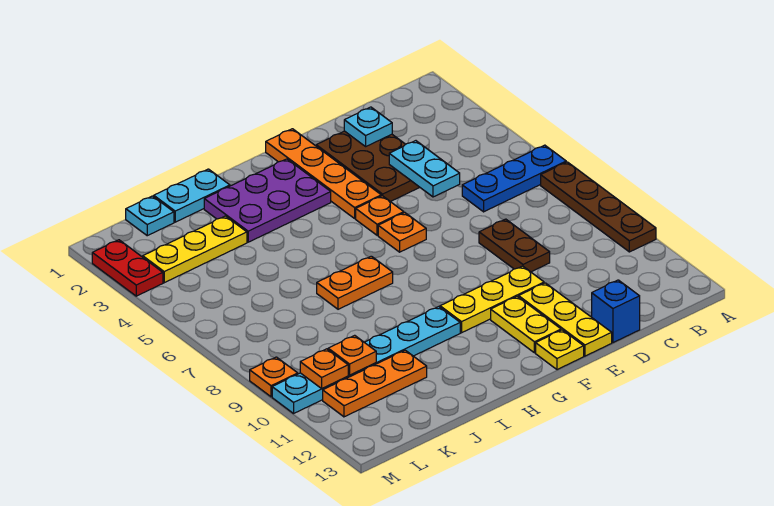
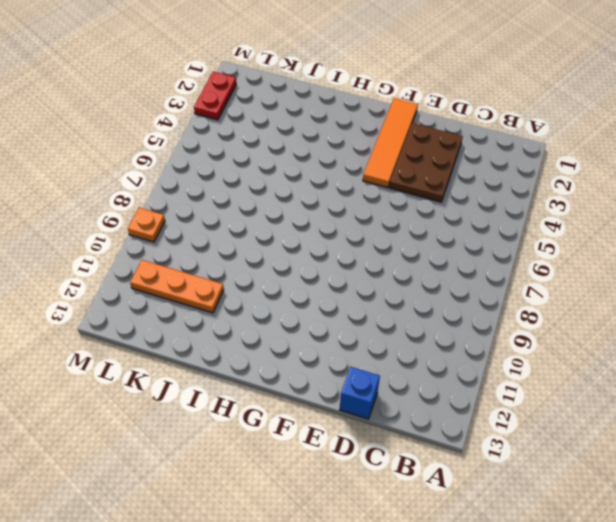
orange 1x4 tile [363,98,418,188] -> orange 1x4 plate [266,129,381,218]
none -> blue 1x3 plate [462,145,566,212]
none -> brown 1x4 plate [541,162,656,252]
none -> brown 1x2 plate [479,219,550,272]

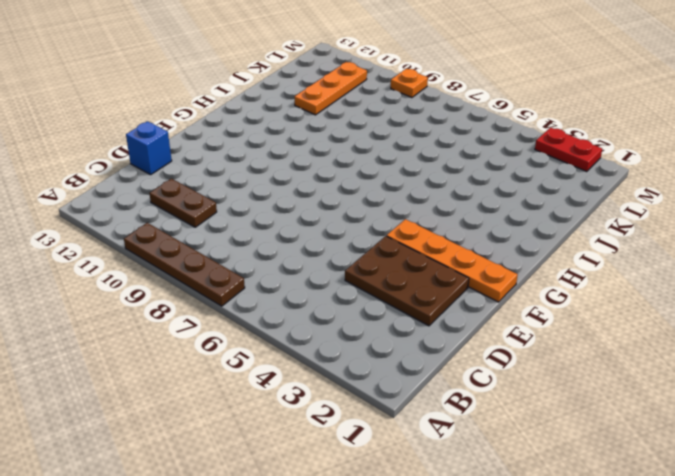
brown 1x2 plate [149,179,217,227] -> brown 1x2 plate moved to [479,219,550,272]
none -> blue 1x3 plate [462,145,566,212]
none -> yellow 1x3 plate [440,266,544,333]
none -> yellow 1x3 plate [519,283,612,356]

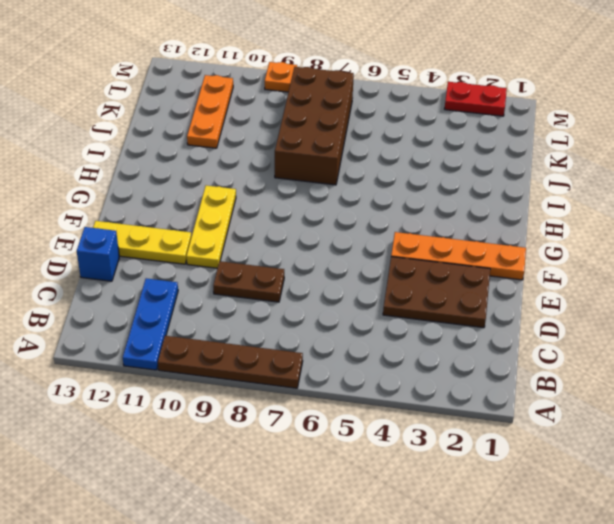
blue 1x3 plate [123,278,178,370] -> blue 1x3 plate moved to [462,145,566,212]
brown 2x4 brick [275,67,354,185] -> orange 1x2 plate [317,256,393,309]
none -> orange 1x1 plate [356,196,404,235]
none -> orange 1x1 plate [378,213,426,252]
none -> yellow 1x2 plate [491,296,561,353]

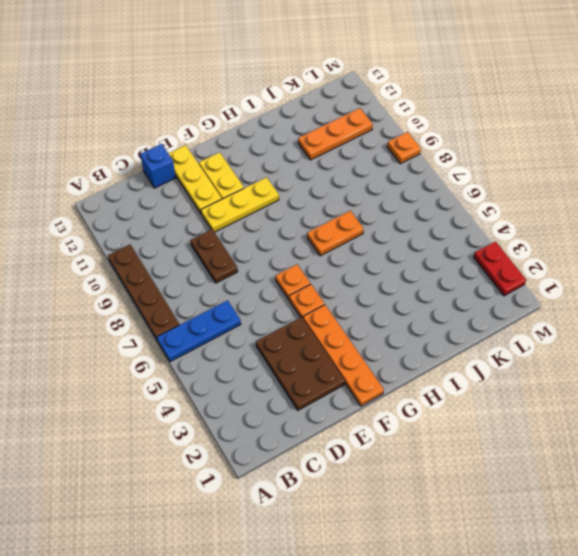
none -> yellow 1x1 plate [536,330,584,370]
none -> purple 2x3 plate [204,159,331,242]
none -> cyan 1x6 plate [272,307,460,413]

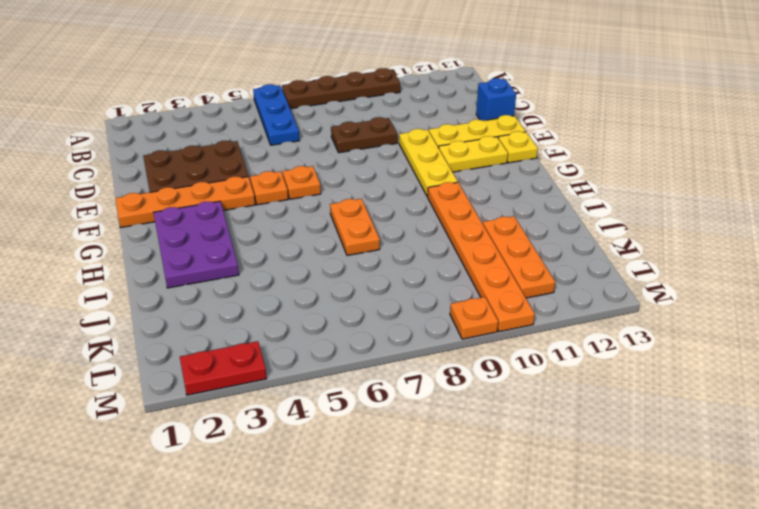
orange 1x6 plate [427,182,535,332] -> cyan 1x6 plate [272,307,460,413]
none -> cyan 1x2 plate [154,169,230,222]
none -> yellow 1x3 plate [143,216,247,283]
none -> cyan 1x1 plate [126,196,174,236]

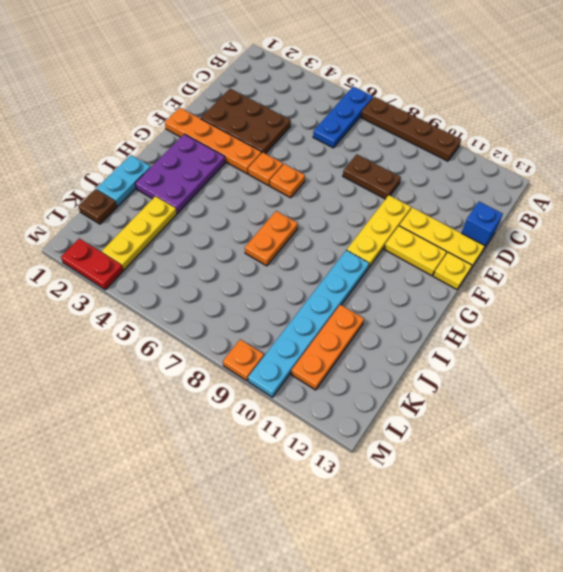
brown 1x1 plate [78,189,117,224] -> cyan 1x1 plate [126,196,174,236]
none -> cyan 1x1 plate [344,107,392,146]
none -> cyan 1x2 plate [389,141,460,197]
none -> orange 1x1 plate [328,335,376,375]

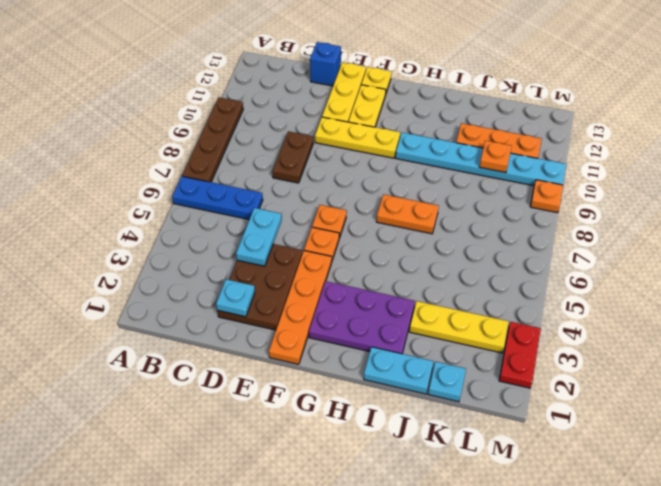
none -> orange 1x1 plate [300,349,348,388]

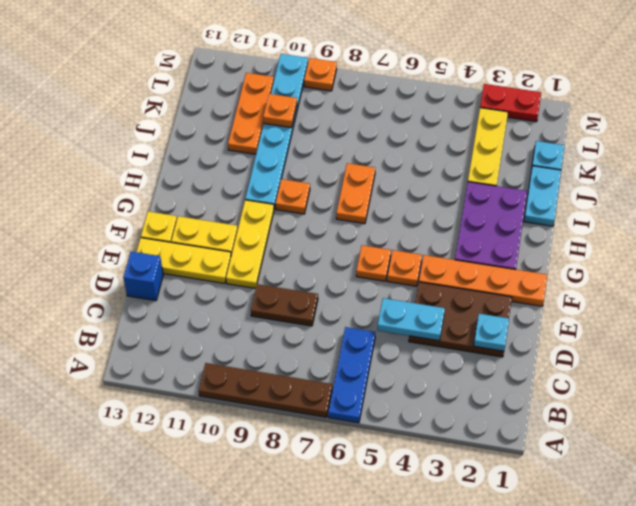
orange 1x1 plate [276,179,310,214] -> orange 1x1 plate moved to [300,349,348,388]

